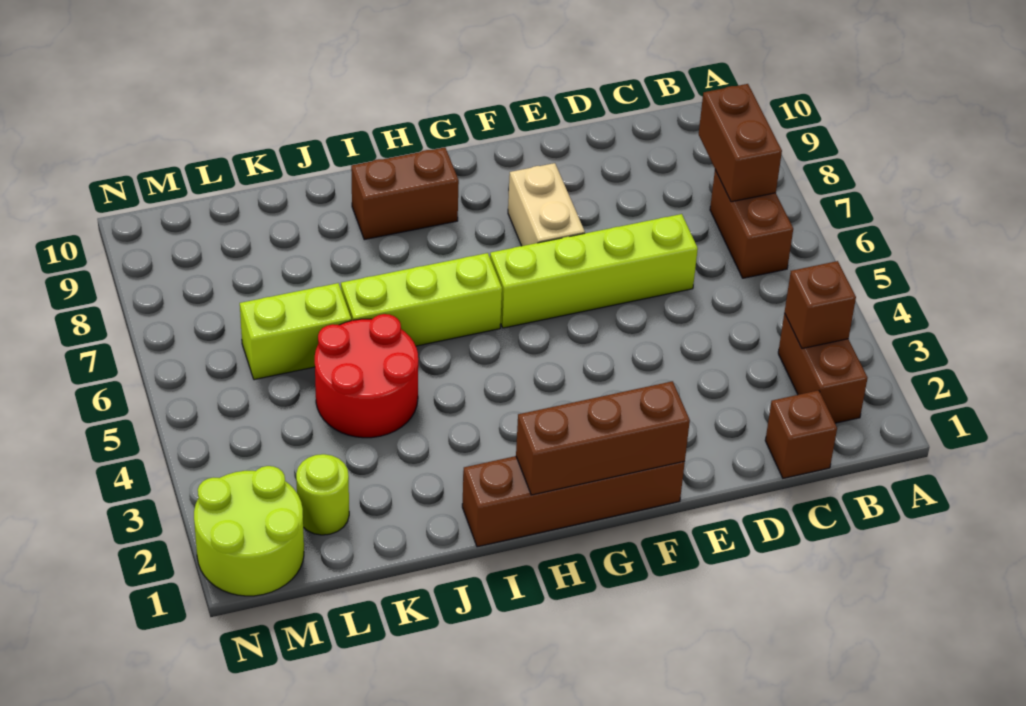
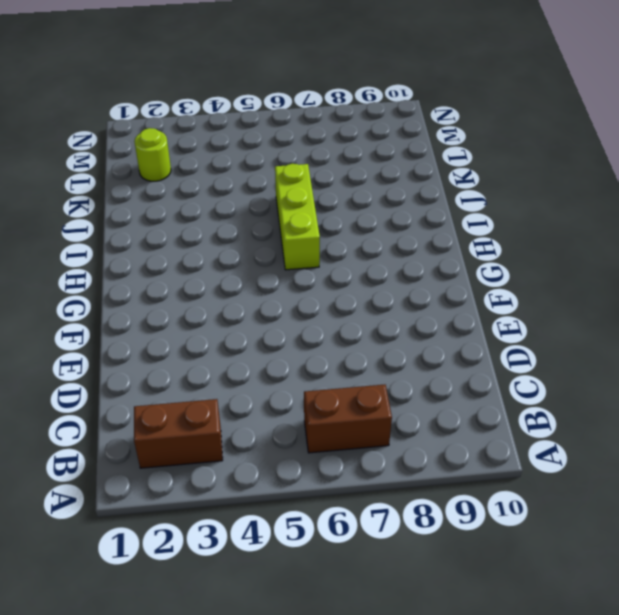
none -> brown 1x1 brick [765,390,837,478]
none -> lime 1x4 brick [490,214,698,328]
none -> brown 1x4 brick [462,456,685,547]

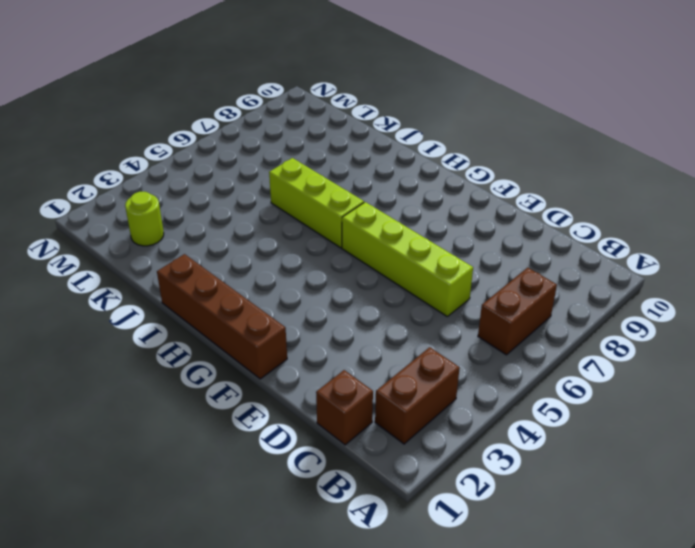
none -> tan 1x2 brick [508,163,585,246]
none -> brown 1x2 brick [351,147,459,240]
none -> red 2x2 round brick [315,314,418,438]

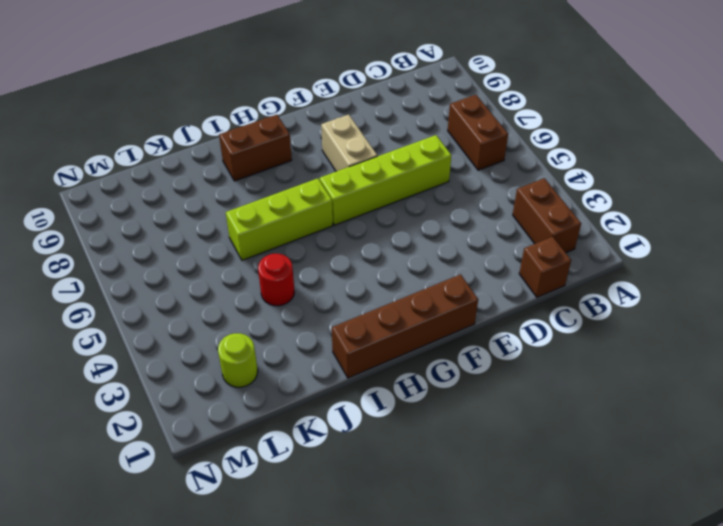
red 1x1 round brick [258,254,294,306] -> red 2x2 round brick [315,314,418,438]
none -> lime 1x2 brick [240,283,351,380]
none -> lime 2x2 round brick [194,466,304,596]
none -> brown 1x1 brick [784,261,856,349]

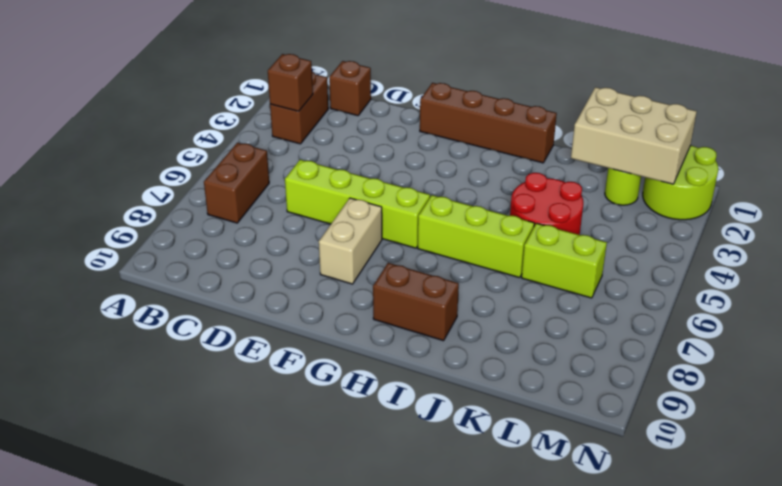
tan 2x3 brick [571,87,697,184] -> none
none -> brown 1x2 brick [699,84,782,202]
none -> brown 1x3 brick [516,381,690,495]

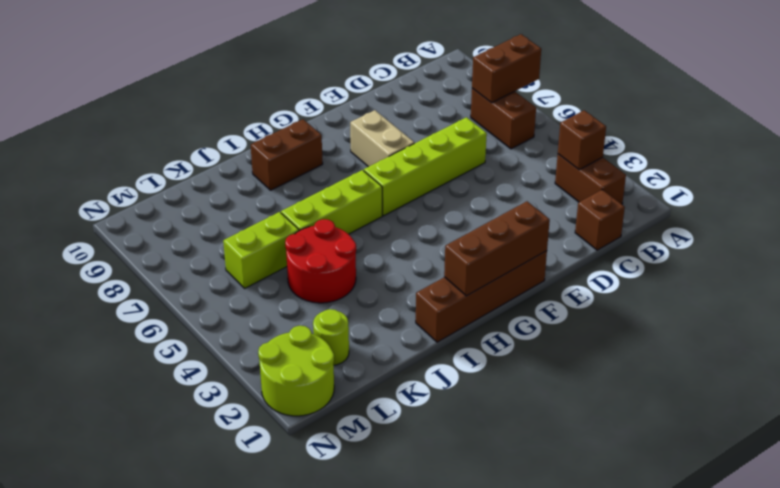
brown 1x2 brick [472,34,541,103] -> brown 1x2 brick turned to [699,84,782,202]

